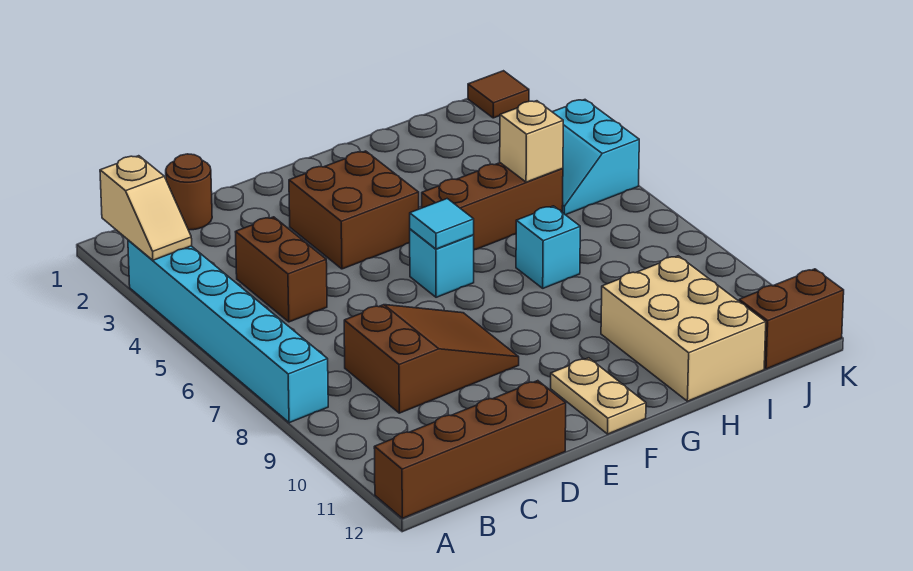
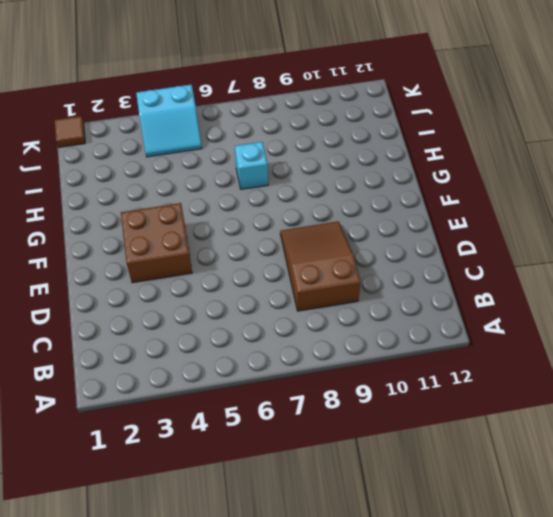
none -> cyan 1x6 brick [128,240,328,423]
none -> brown 1x4 brick [374,381,566,518]
none -> brown 1x1 round brick [166,154,212,230]

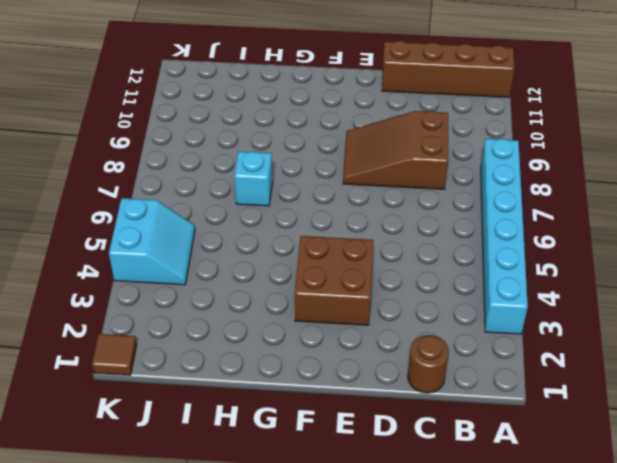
none -> brown 1x2 brick [236,217,327,322]
none -> cyan 1x1 brick [410,229,474,297]
none -> tan 1x2 plate [551,358,646,434]

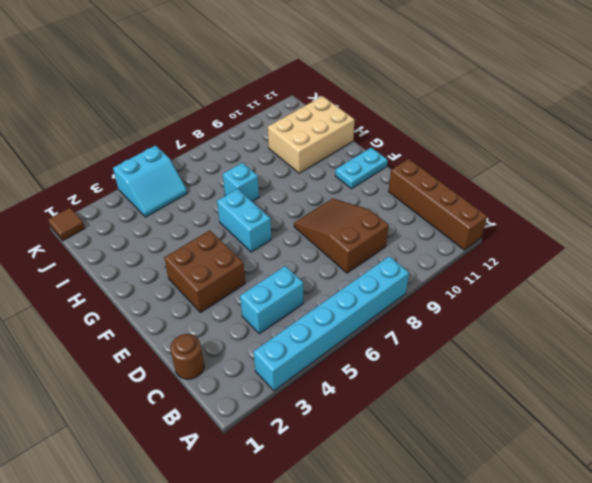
cyan 1x2 brick [240,266,303,334] -> brown 1x2 brick [236,217,327,322]
cyan 1x2 brick [217,189,271,252] -> cyan 1x1 brick [410,229,474,297]
cyan 1x2 plate [335,147,388,189] -> tan 1x2 plate [551,358,646,434]
none -> brown 1x3 brick [422,163,563,250]
none -> brown 1x2 brick [739,269,844,369]
none -> tan 1x2 slope [100,156,192,260]

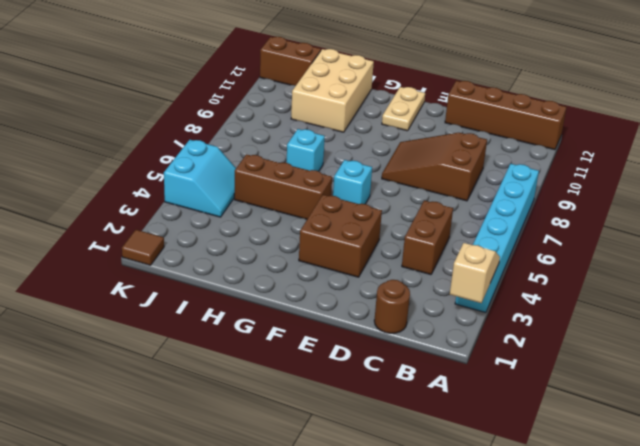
none -> cyan 1x1 tile [410,199,474,249]
none -> tan 1x1 brick [500,101,563,182]

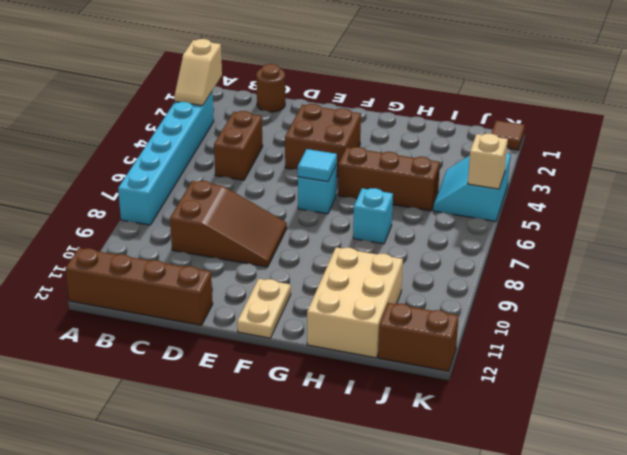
tan 1x1 brick [468,134,508,189] -> tan 1x1 brick moved to [500,101,563,182]

